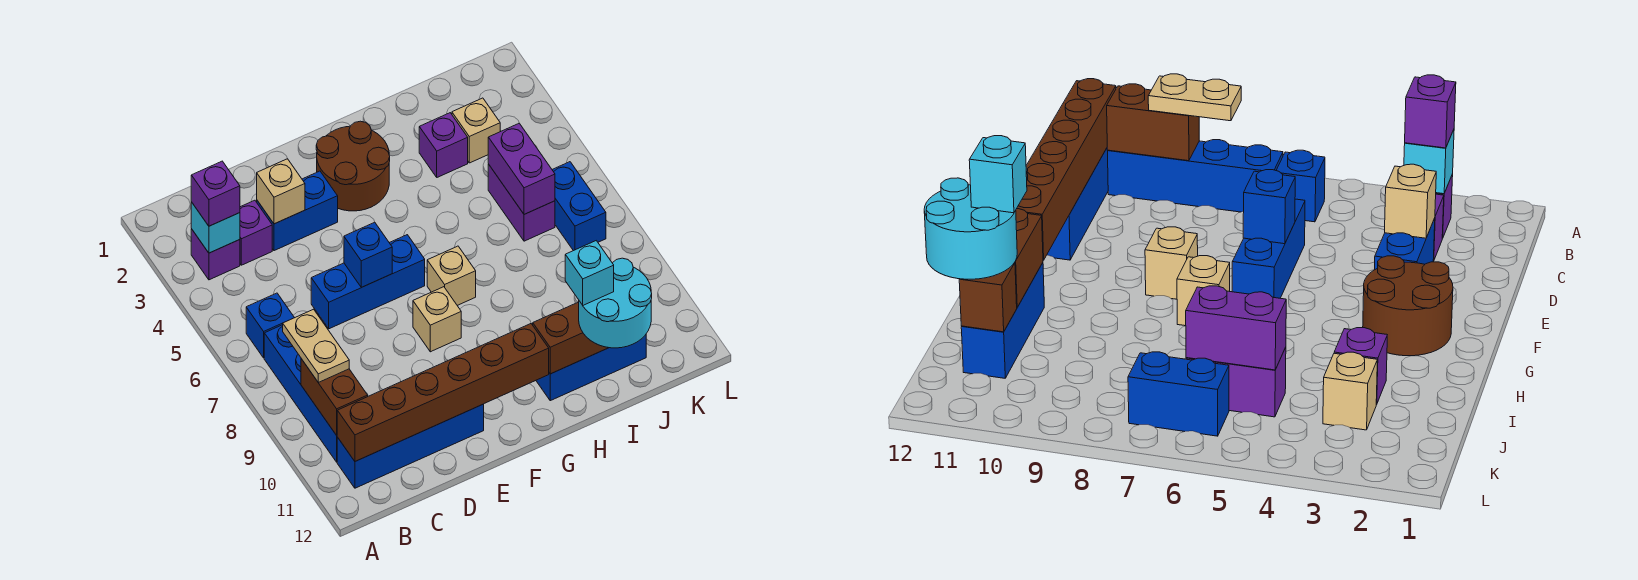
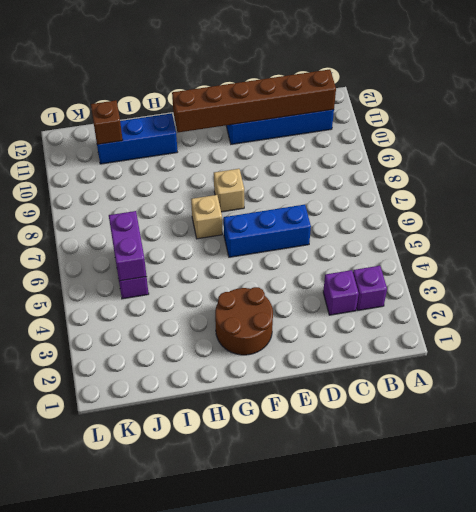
none -> blue 1x1 brick [246,293,294,358]
none -> blue 1x4 brick [264,325,337,462]
none -> blue 1x2 brick [257,171,338,251]

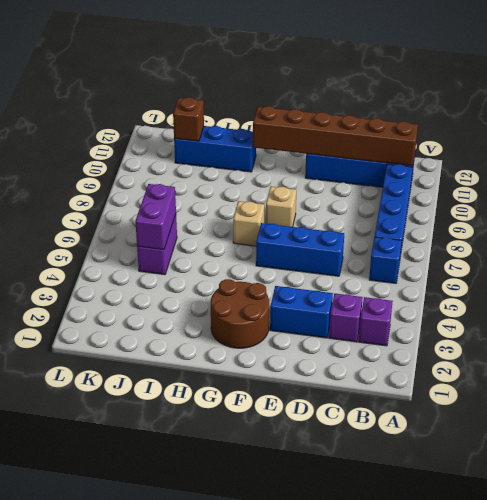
none -> purple 1x1 brick [419,113,468,177]
none -> tan 1x1 brick [452,98,500,163]
none -> blue 1x2 brick [552,162,606,251]

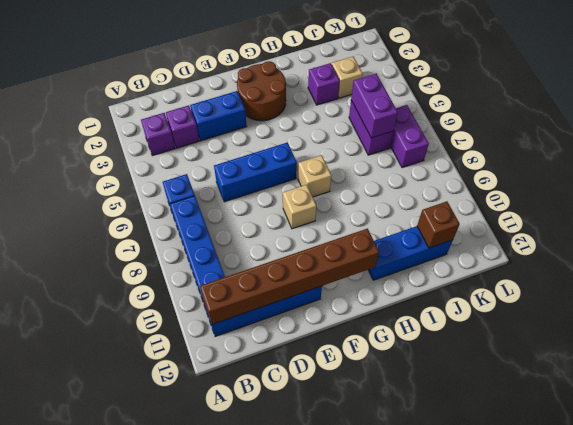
purple 1x2 brick [391,105,429,168] -> blue 1x2 brick [552,162,606,251]
none -> cyan 1x1 brick [191,202,240,253]
none -> brown 1x2 brick [301,359,368,435]
none -> tan 1x1 brick [257,159,305,224]

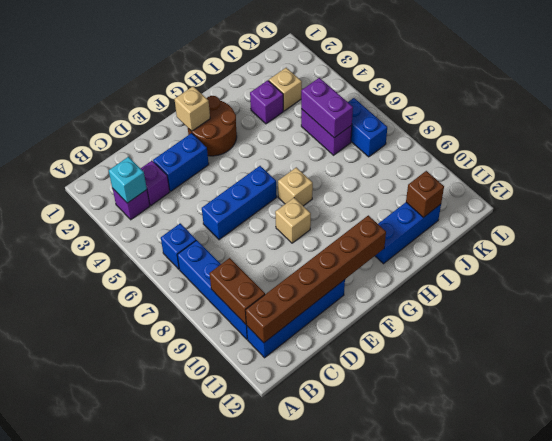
tan 1x1 brick [174,86,210,131] -> tan 1x1 brick moved to [257,159,305,224]
none -> blue 1x1 brick [344,222,392,287]
none -> brown 1x2 brick [533,302,608,374]
none -> purple 1x1 brick [191,161,240,226]

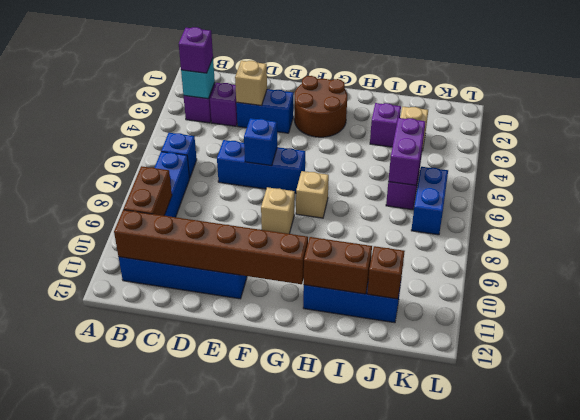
none -> tan 1x2 plate [283,309,349,382]
none -> cyan 2x2 round brick [579,258,652,348]
none -> cyan 1x1 brick [565,241,614,305]

